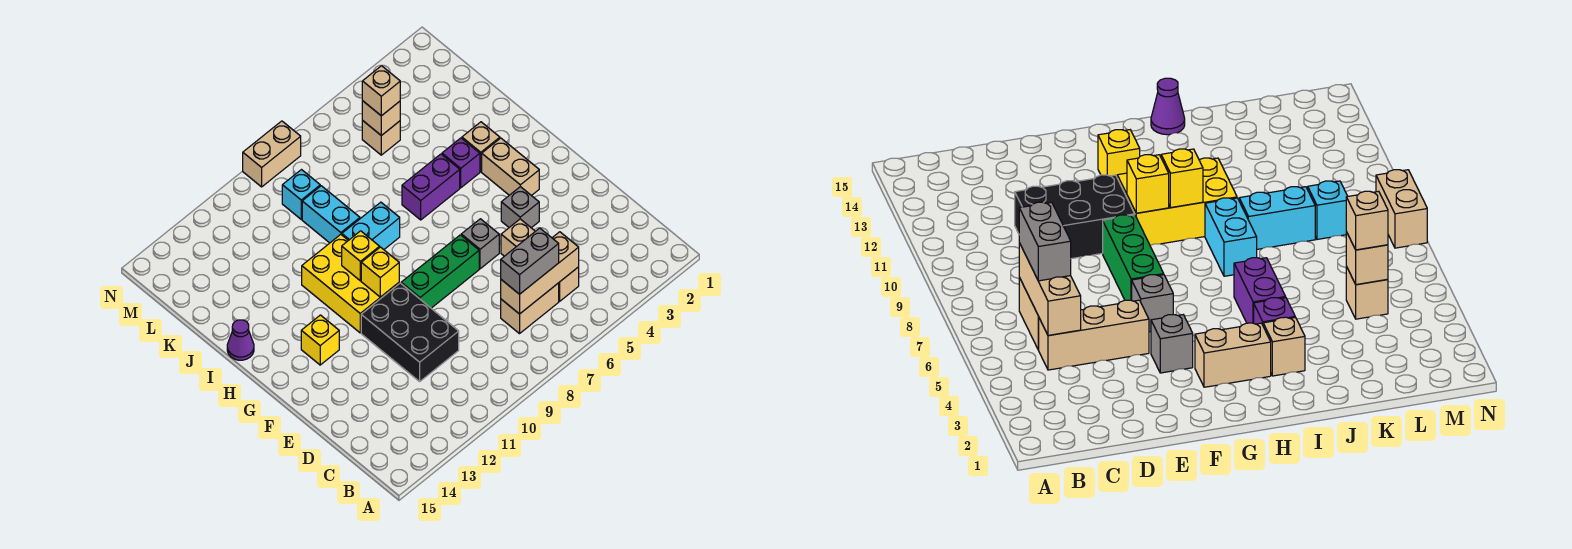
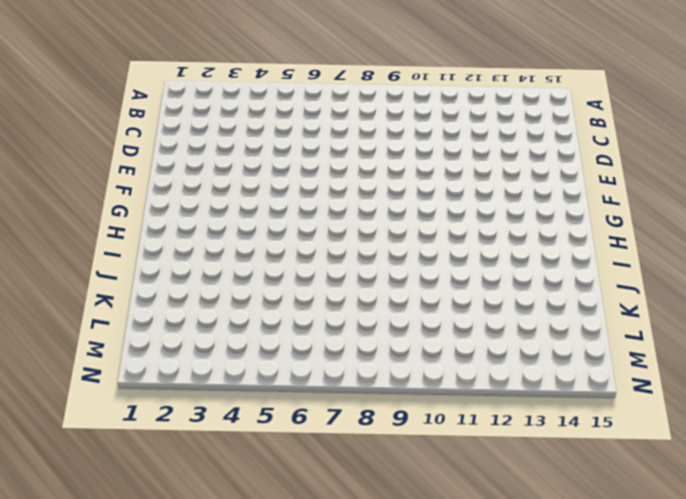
none -> tan 1x3 brick [501,219,579,301]
none -> tan 1x2 brick [501,283,559,334]
none -> black 2x3 brick [361,283,459,381]

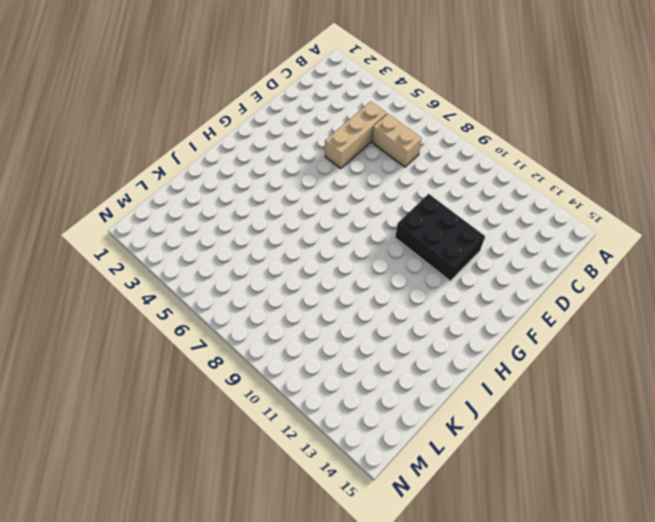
black 2x3 brick [395,194,485,281] -> black 2x3 brick turned to [361,283,459,381]
none -> grey 1x1 brick [501,187,539,228]
none -> grey 1x1 brick [461,219,499,269]
none -> green 1x3 brick [401,235,479,308]

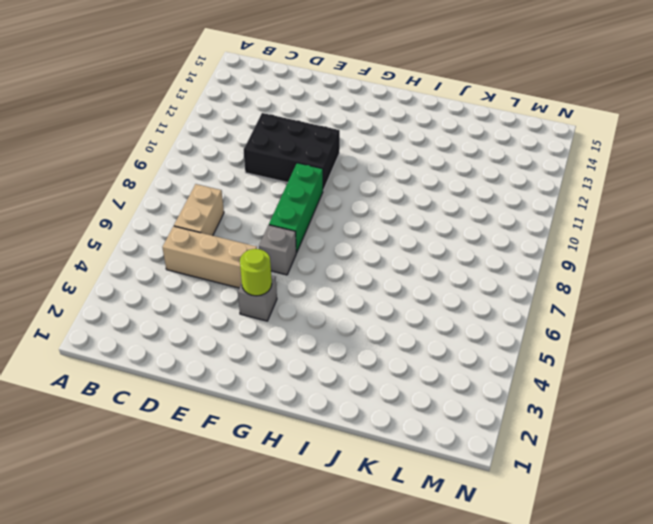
lime 1x1 round brick [240,249,272,296] -> none
none -> tan 1x2 brick [482,138,539,196]
none -> yellow 2x3 brick [302,235,399,333]
none -> yellow 1x1 brick [301,315,339,365]

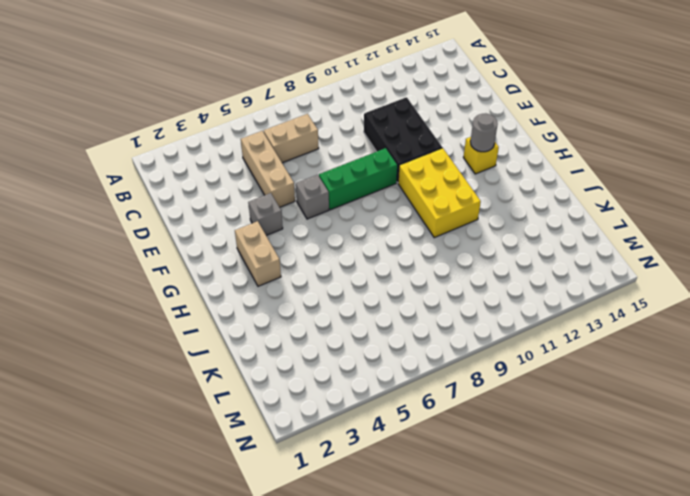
grey 1x1 round brick [470,113,498,152] -> none
none -> tan 1x1 brick [462,122,500,172]
none -> purple 1x1 brick [442,138,480,188]
none -> purple 1x2 brick [402,154,460,220]

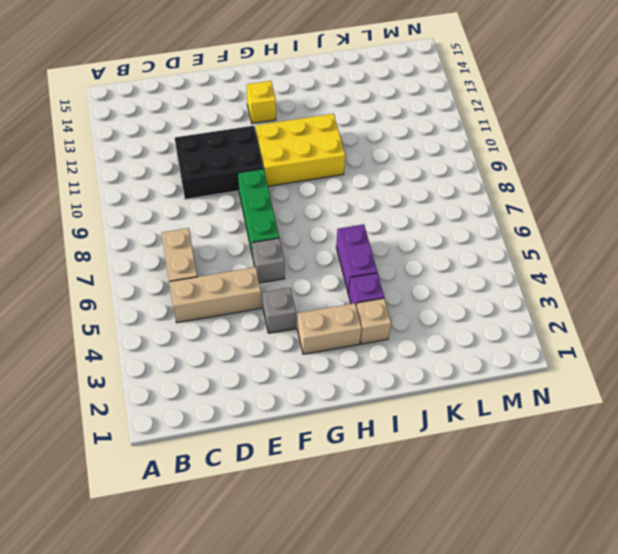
none -> cyan 1x2 brick [342,202,400,249]
none -> purple 1x1 cone [227,320,254,360]
none -> cyan 1x2 brick [302,186,360,243]

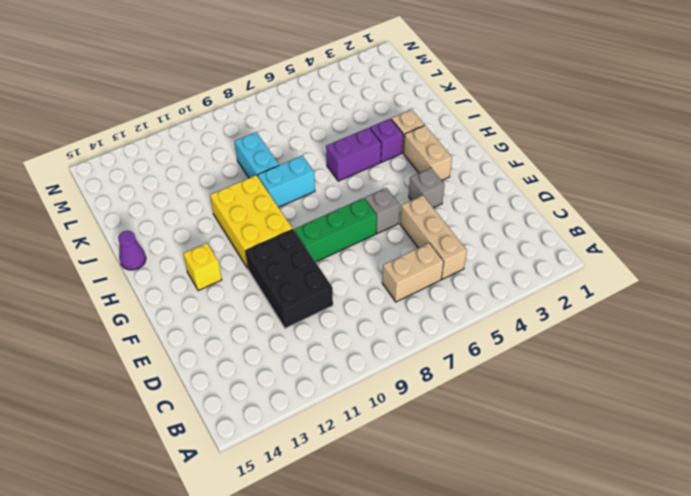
none -> tan 1x1 brick [362,120,400,155]
none -> cyan 1x1 brick [282,170,320,219]
none -> tan 1x2 brick [243,121,301,187]

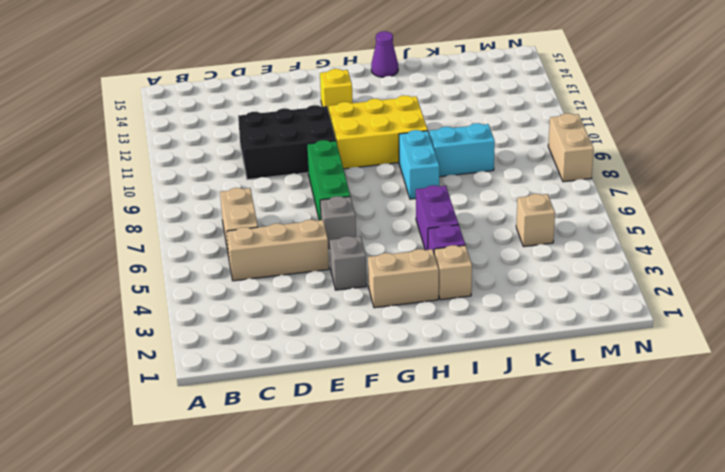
none -> cyan 1x1 brick [282,170,320,219]
none -> tan 1x3 brick [501,232,579,314]
none -> yellow 1x1 brick [361,247,399,297]

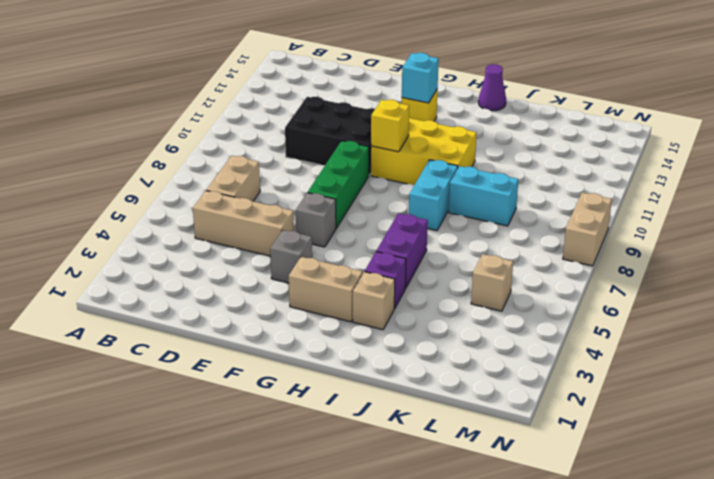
cyan 1x1 brick [402,53,439,103] -> cyan 1x1 brick moved to [282,170,320,219]
none -> tan 1x3 brick [501,232,579,314]
none -> yellow 1x1 brick [342,231,380,281]
none -> tan 1x1 brick [362,101,400,136]

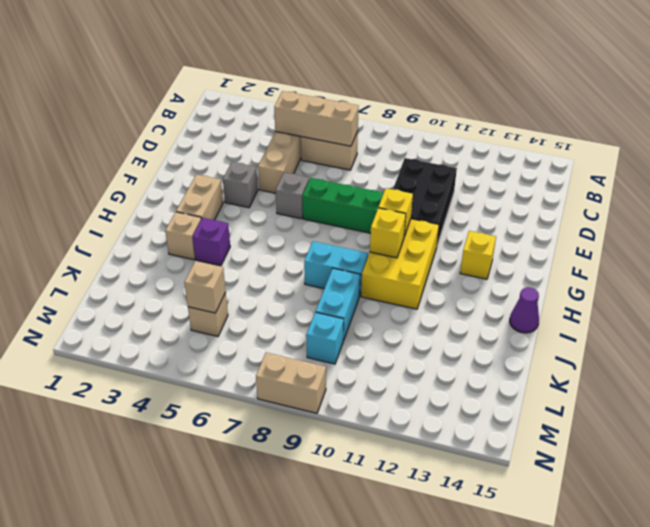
none -> purple 1x2 brick [402,154,460,220]
none -> grey 1x2 brick [501,228,559,294]
none -> tan 1x1 brick [362,66,400,116]

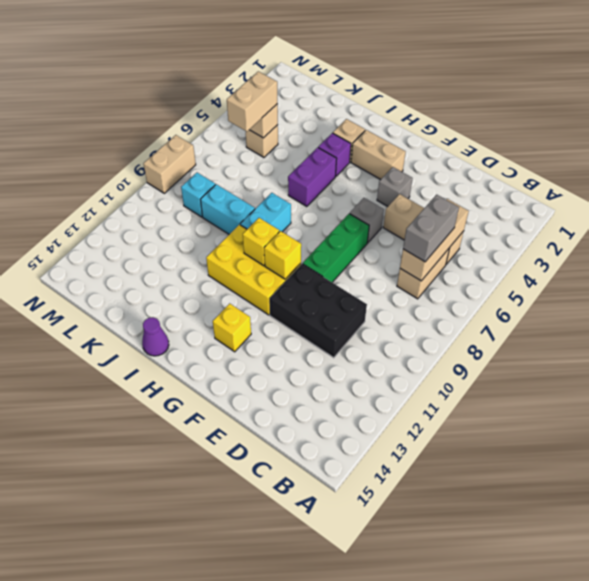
tan 1x2 brick [227,71,277,132] -> tan 1x1 brick [362,66,400,116]

